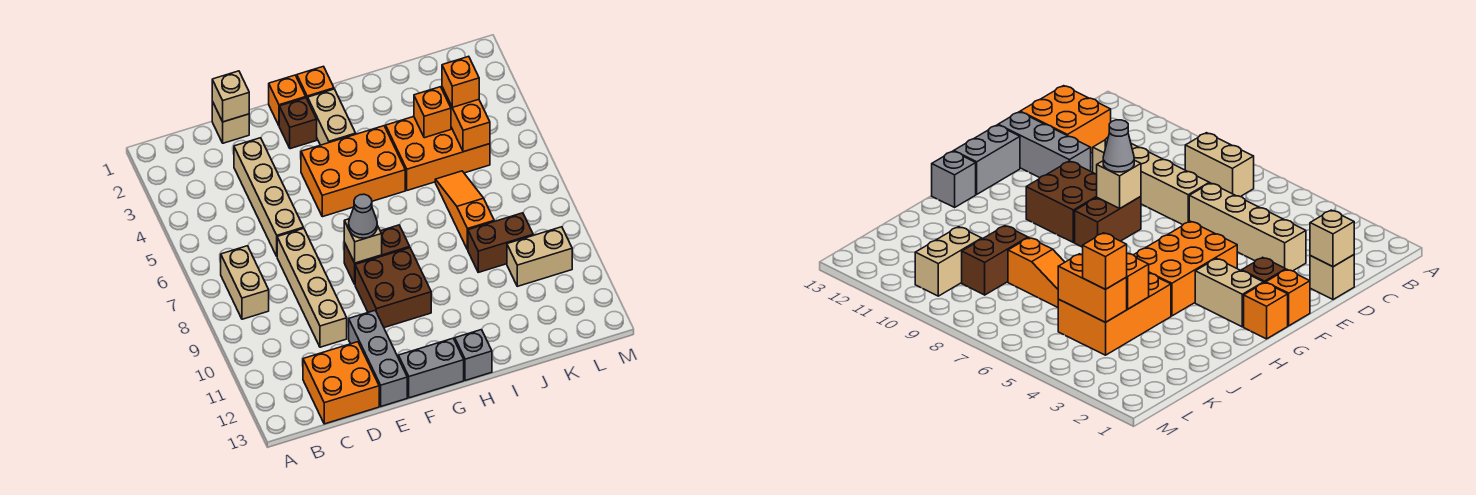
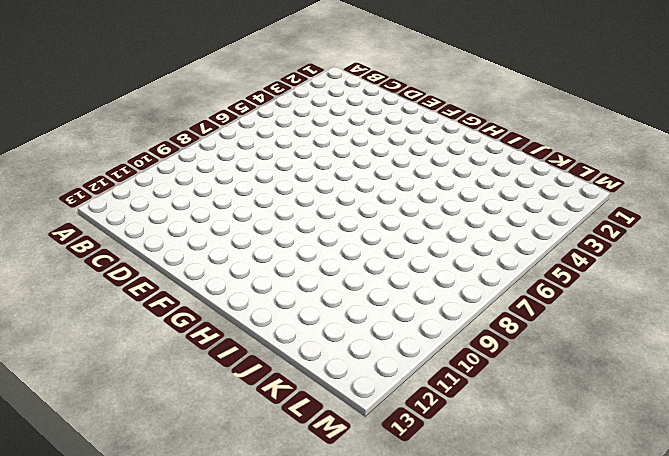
none -> tan 1x2 brick [221,246,269,319]
none -> orange 2x2 brick [303,342,379,424]
none -> tan 1x1 brick [212,101,249,143]

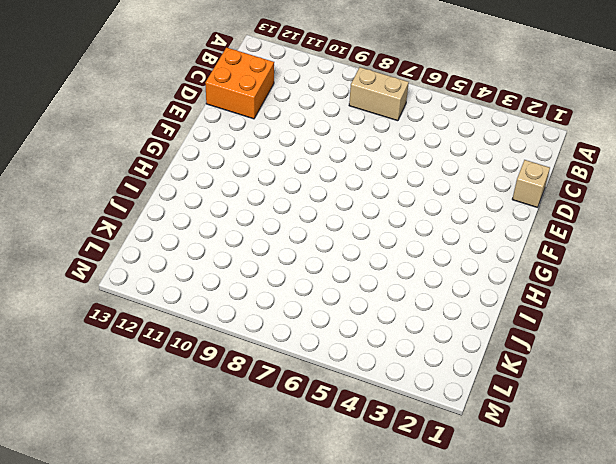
none -> tan 1x4 brick [234,138,303,256]
none -> tan 1x4 brick [277,228,347,347]
none -> grey 1x3 brick [349,311,407,406]

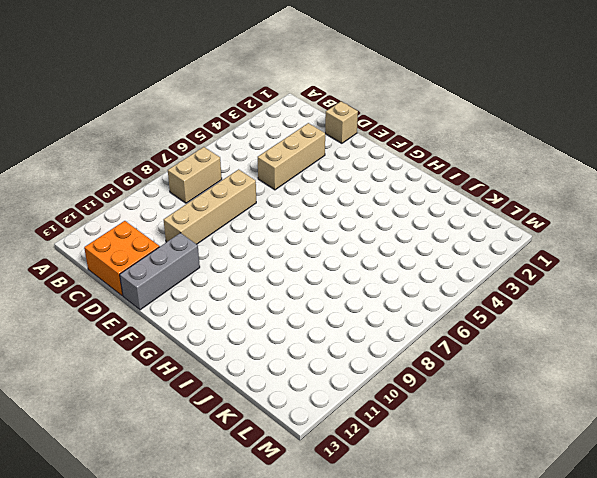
tan 1x3 brick [258,123,325,190] -> tan 1x4 brick [234,138,303,256]
none -> orange 1x1 brick [269,75,306,125]
none -> brown 1x1 brick [279,98,317,149]
none -> orange 2x3 brick [301,126,405,217]

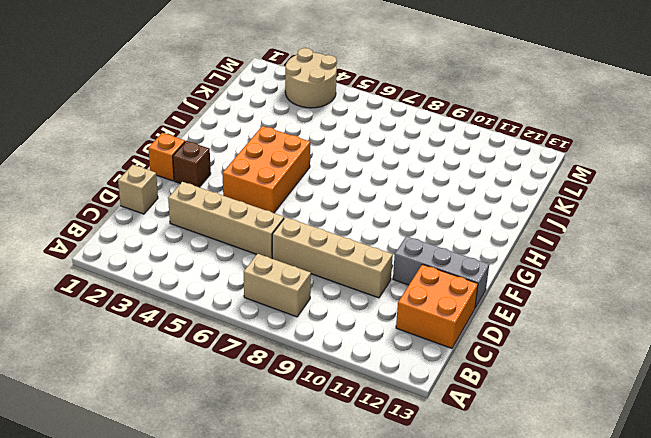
tan 2x2 round brick [285,48,337,108] -> none
none -> brown 1x2 brick [344,225,410,284]
none -> brown 2x2 brick [355,248,431,328]
none -> grey 1x2 brick [398,338,464,398]

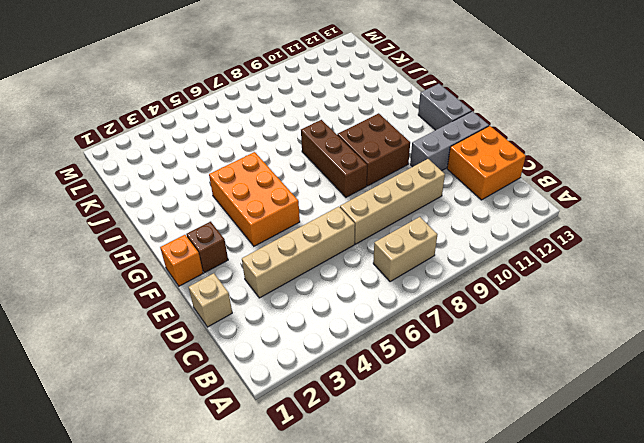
brown 1x3 brick [301,120,367,197] -> brown 1x2 brick [344,225,410,284]
none -> orange 1x1 brick [297,66,334,100]
none -> tan 1x2 brick [308,89,356,145]
none -> grey 1x1 brick [455,330,492,381]

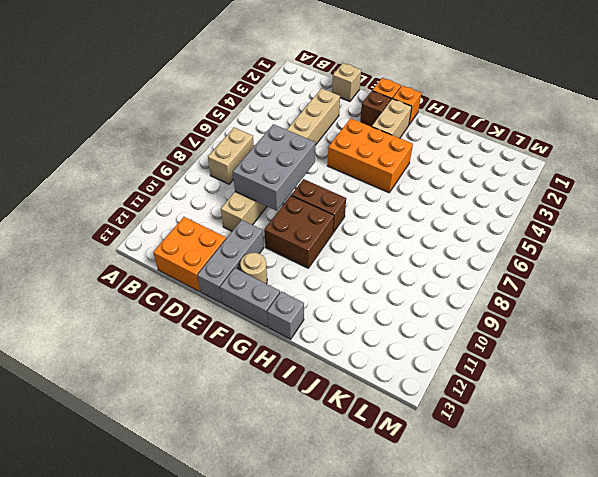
grey 2x3 brick [233,124,315,211] -> none
tan 1x1 round brick [240,253,267,284] -> none
none -> orange 2x3 brick [386,117,490,190]
none -> orange 1x3 slope [435,171,494,250]
none -> brown 1x2 brick [468,213,533,272]

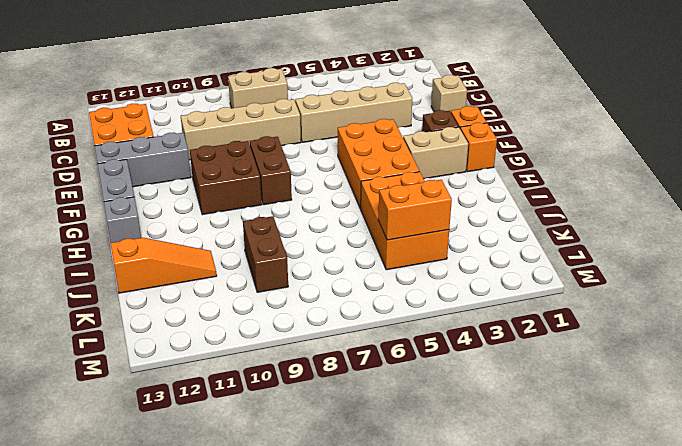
orange 1x3 slope [110,238,217,293] -> orange 1x3 slope moved to [435,171,494,250]
none -> tan 1x2 brick [507,227,572,286]
none -> tan 1x1 brick [212,71,249,122]
none -> tan 1x1 brick [344,219,382,263]

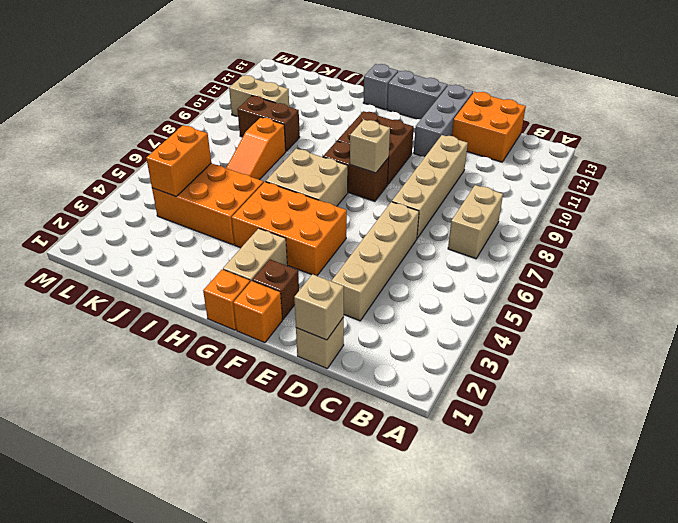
tan 2x2 brick [266,149,348,206] -> none
none -> orange 1x1 brick [414,87,451,138]
none -> grey 1x1 cone [349,194,377,238]
none -> orange 1x1 brick [442,56,479,108]

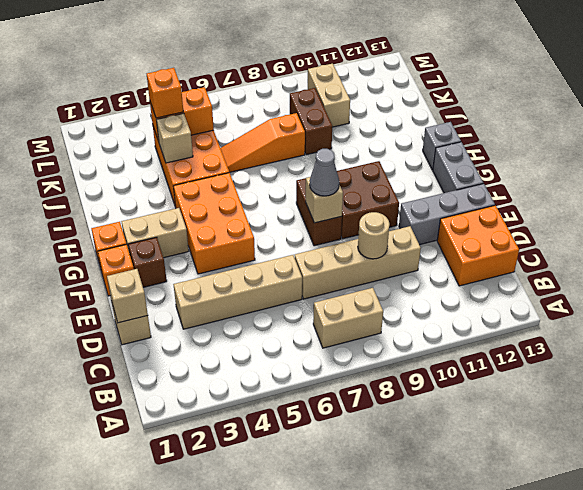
tan 1x1 round brick [358,212,389,259] -> none
tan 1x1 brick [156,113,193,163] -> orange 1x1 brick [414,87,451,138]

